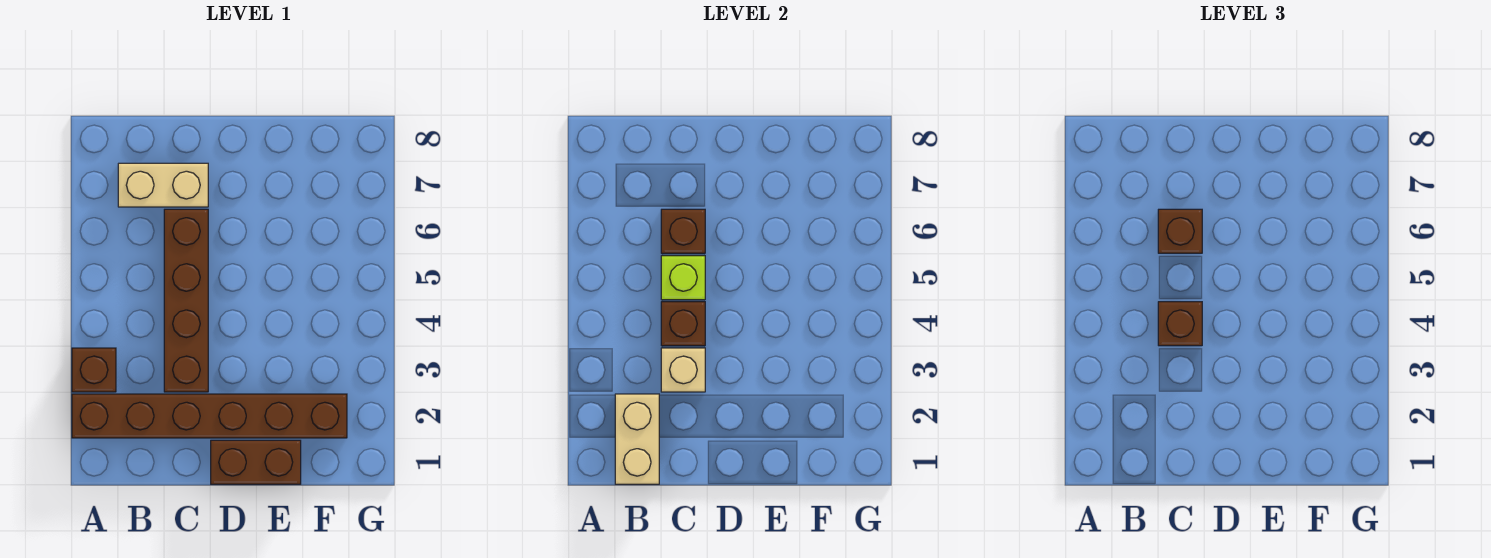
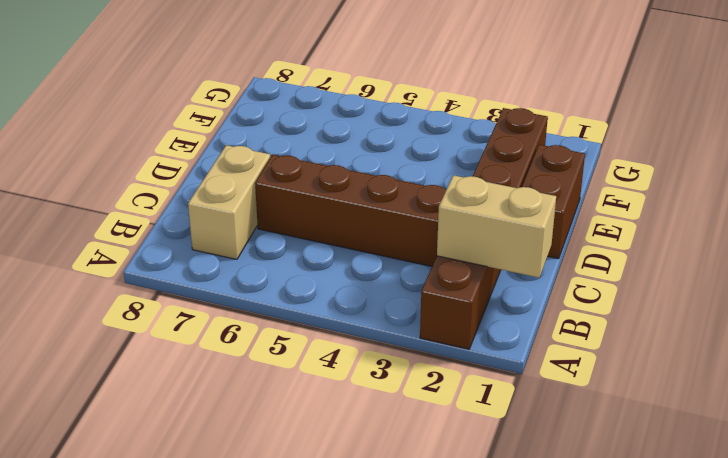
none -> brown 1x1 brick [72,348,116,392]
none -> tan 1x1 brick [661,348,705,392]
none -> brown 1x1 brick [661,302,705,346]

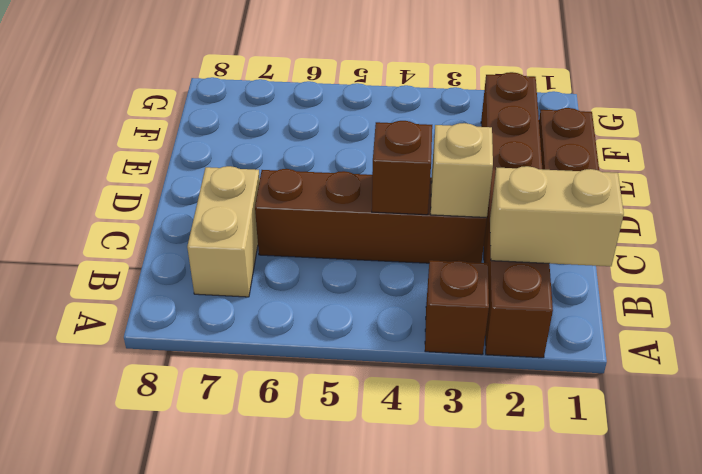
none -> lime 1x1 brick [661,256,705,300]
none -> brown 1x1 brick [661,209,705,253]
none -> brown 1x1 brick [1158,302,1202,346]

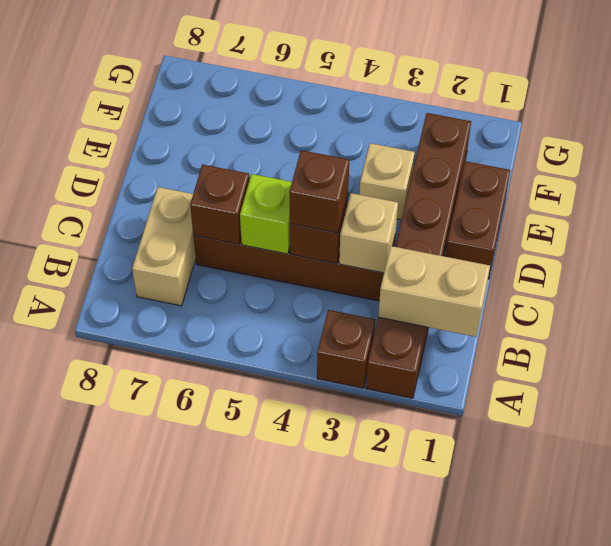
tan 1x1 brick [359,143,415,219] -> none
none -> brown 1x1 brick [1158,209,1202,253]

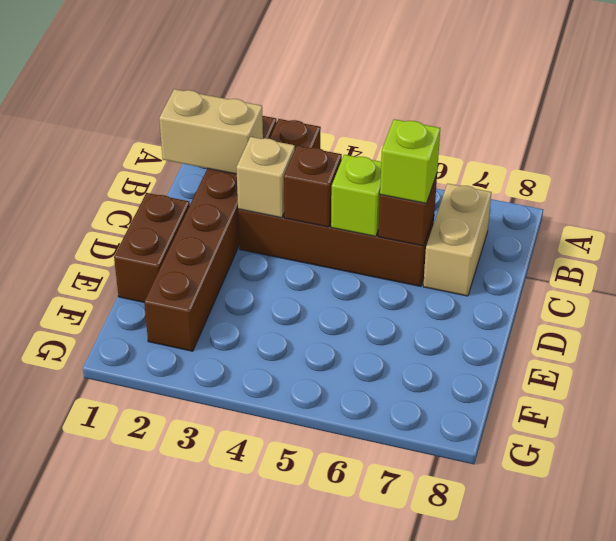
lime 1x1 brick [380,119,440,204] -> brown 1x1 brick [1158,209,1202,253]
none -> brown 1x1 brick [1158,302,1202,346]

